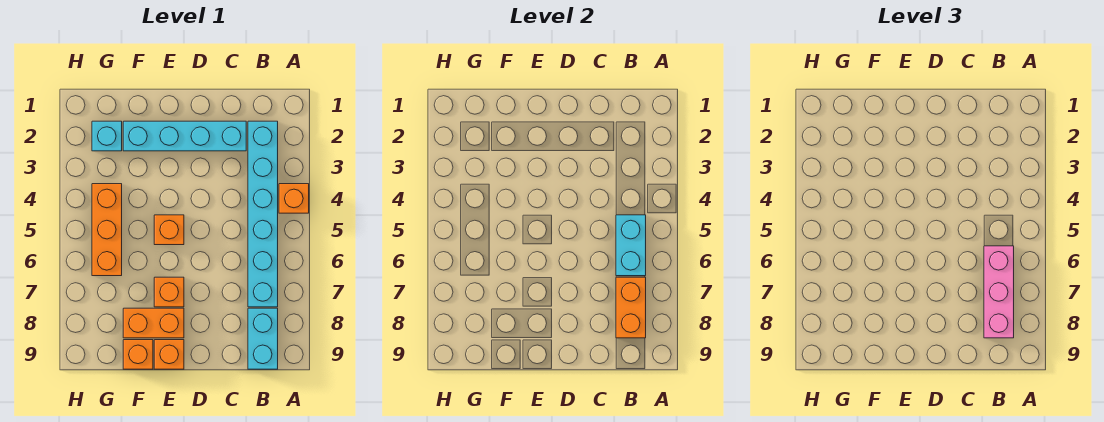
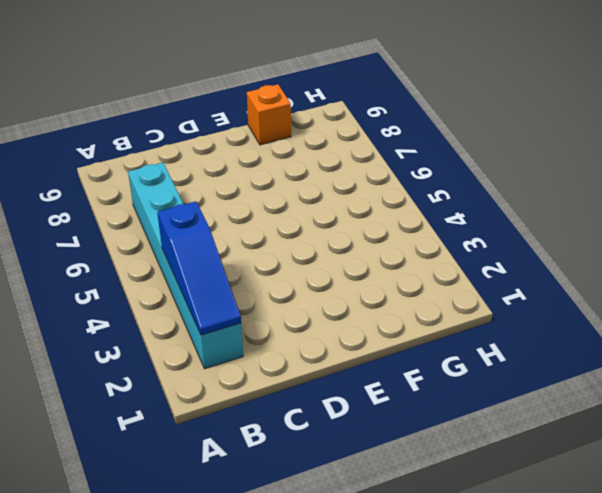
blue 1x3 slope [157,201,241,335] -> none
none -> orange 1x1 brick [279,184,309,213]
none -> cyan 1x2 brick [248,308,278,369]
none -> cyan 1x4 brick [123,121,246,151]

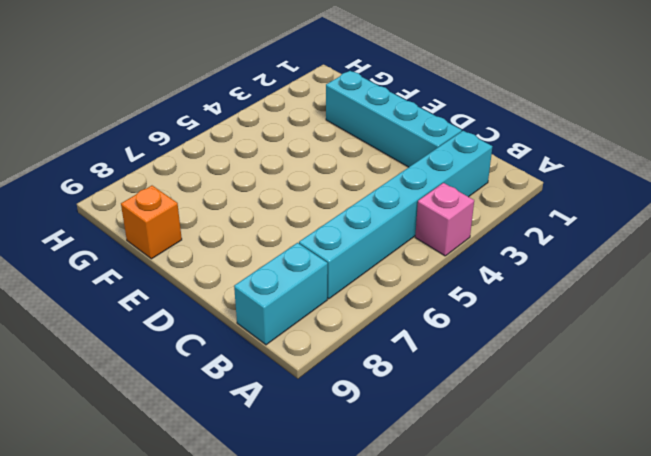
pink 1x1 brick [415,183,474,256] -> orange 1x1 brick [279,184,309,213]
none -> orange 1x1 brick [154,215,184,245]
none -> orange 1x1 brick [154,277,184,307]
none -> orange 1x2 brick [123,308,184,338]

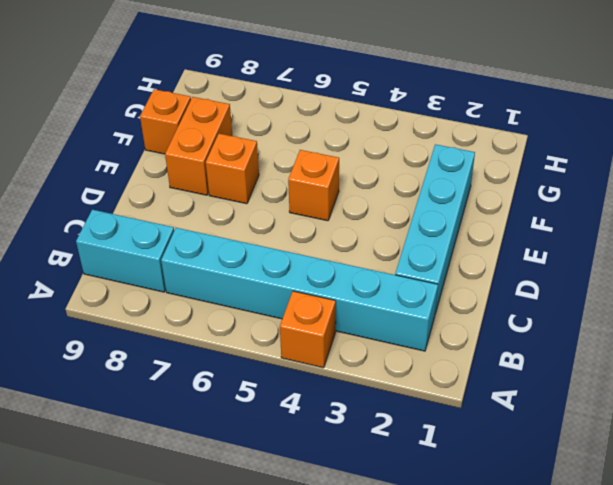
none -> orange 1x1 brick [154,340,184,369]
none -> cyan 1x1 brick [92,121,122,151]
none -> orange 1x3 brick [92,184,122,276]

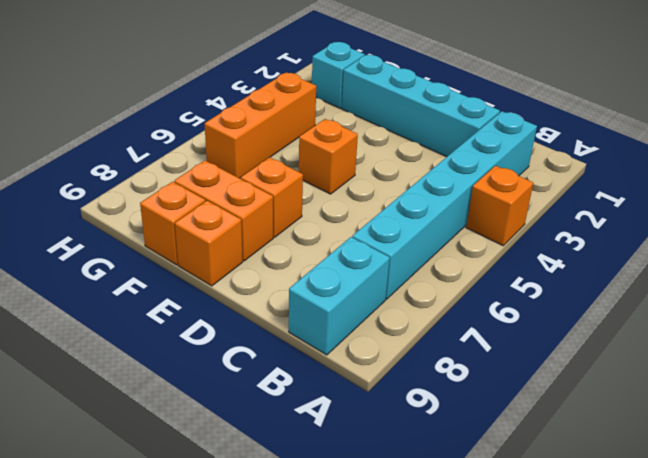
none -> cyan 1x2 brick [616,215,646,276]
none -> orange 1x2 brick [616,277,646,338]
none -> pink 1x3 brick [984,246,1014,338]

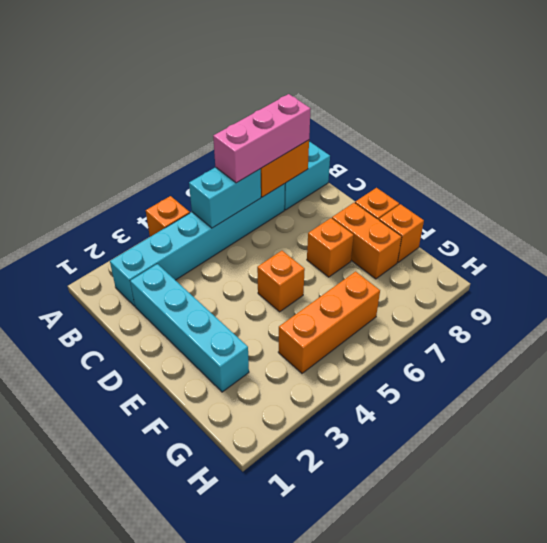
none -> cyan 1x1 brick [92,121,122,151]

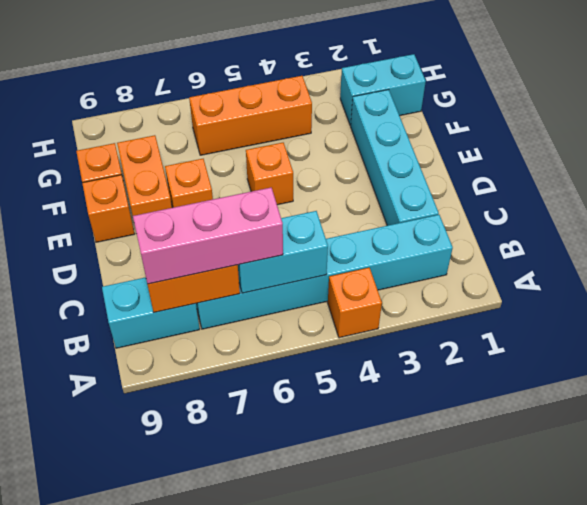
cyan 1x2 brick [340,54,426,125] -> cyan 1x1 brick [92,121,122,151]

